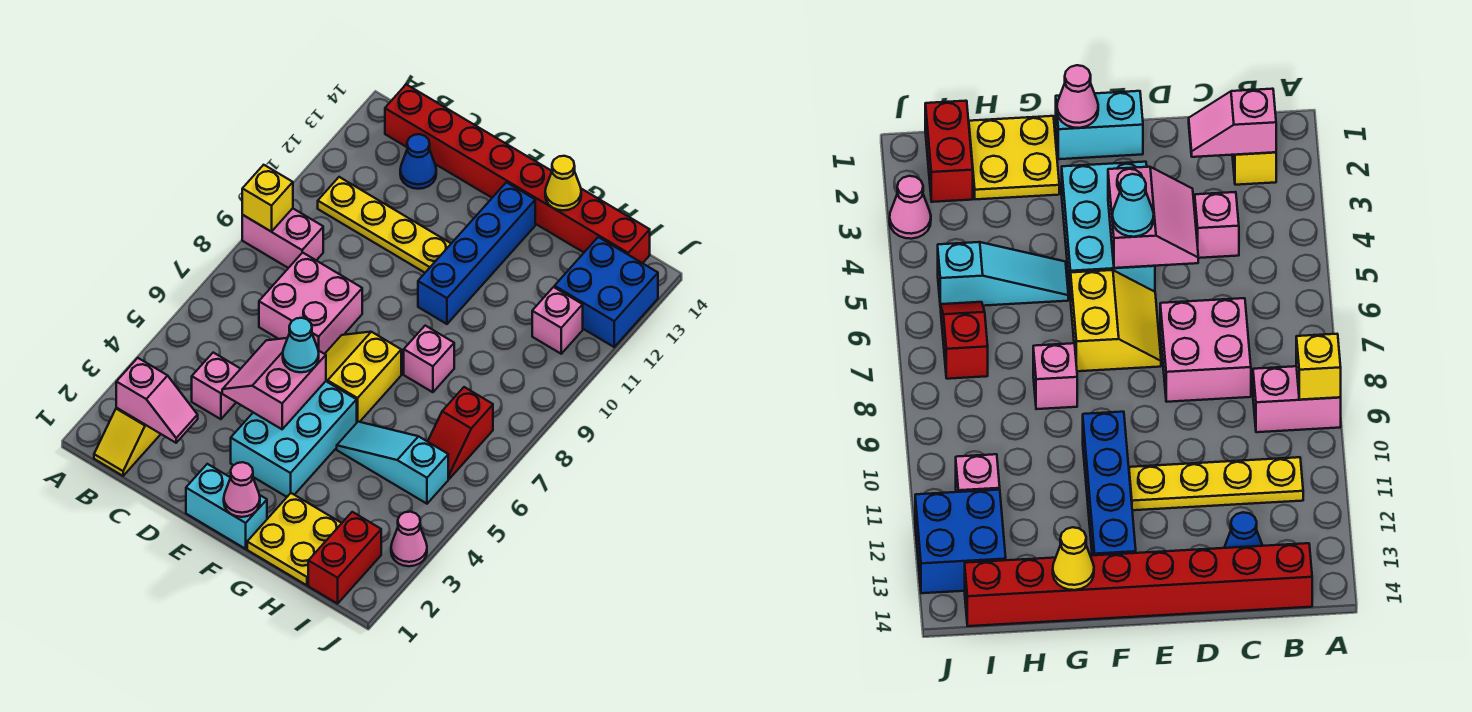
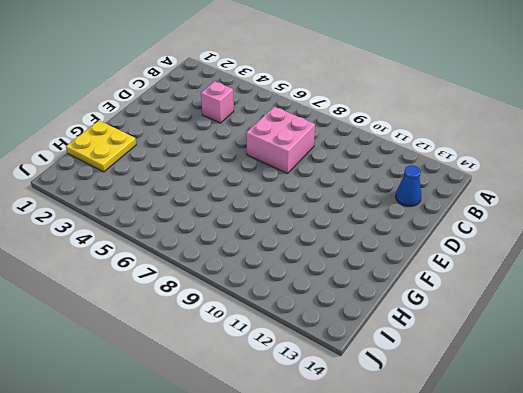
none -> pink 1x2 brick [242,208,323,268]
none -> yellow 1x2 slope [94,408,161,476]
none -> yellow 1x4 plate [318,177,451,273]

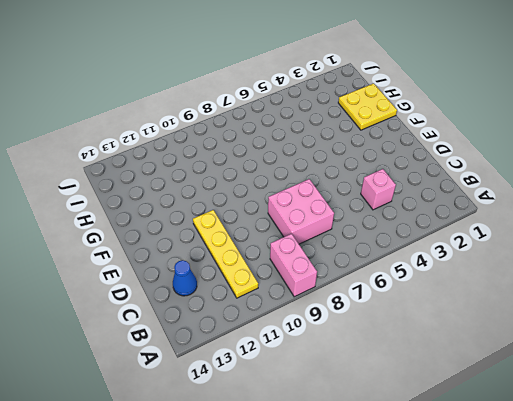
none -> yellow 1x2 slope [94,408,161,476]
none -> red 1x8 brick [385,84,650,263]
none -> cyan 1x2 brick [186,464,267,549]

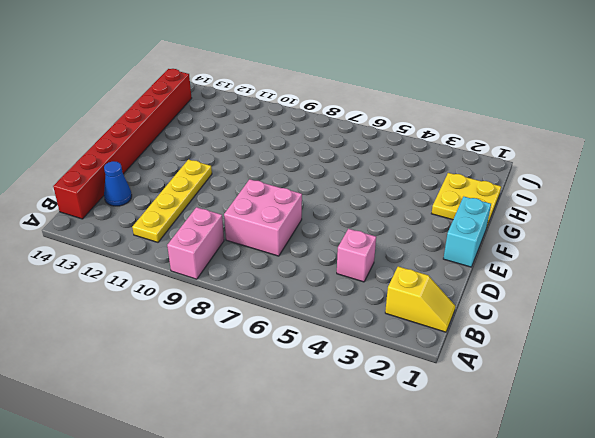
none -> cyan 2x3 brick [231,381,357,497]
none -> yellow 2x2 slope [325,332,401,422]
none -> blue 1x4 brick [418,182,535,324]

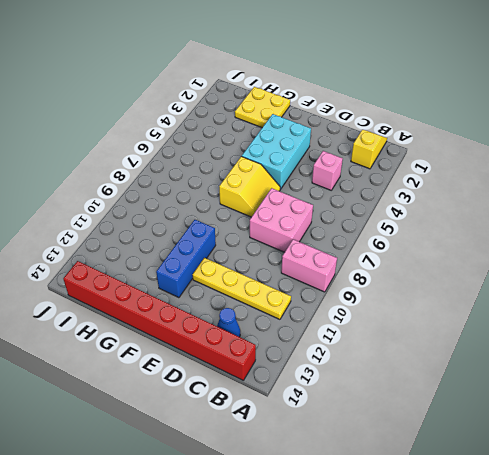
blue 1x3 brick [156,220,216,298] -> blue 1x4 brick [418,182,535,324]
none -> cyan 1x2 brick [186,464,267,549]
none -> cyan 1x3 slope [337,422,448,504]
none -> pink 1x1 brick [404,326,454,392]

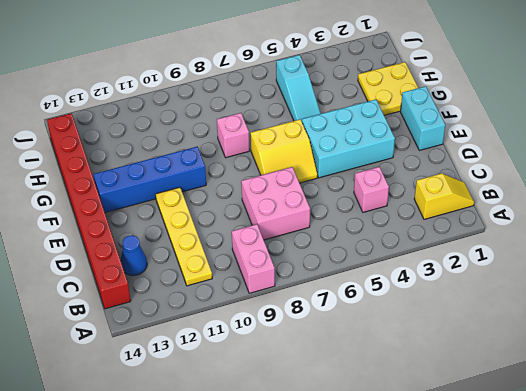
none -> red 1x2 brick [308,512,381,604]
none -> red 1x2 slope [428,387,493,479]
none -> pink 1x1 brick [532,287,583,354]

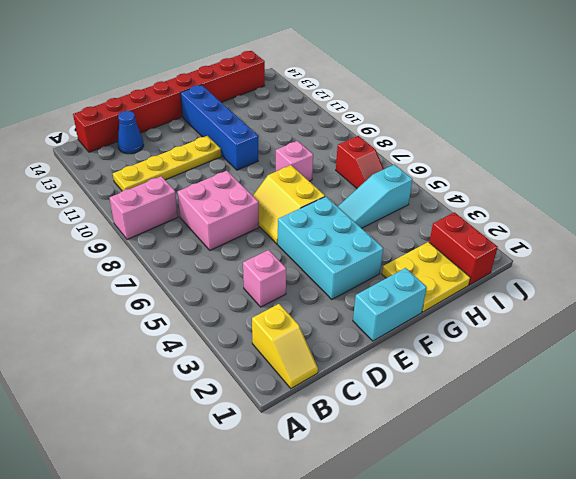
none -> pink 1x1 brick [532,287,583,354]
none -> blue 2x2 brick [555,237,658,347]
none -> pink 1x1 cone [391,512,427,566]

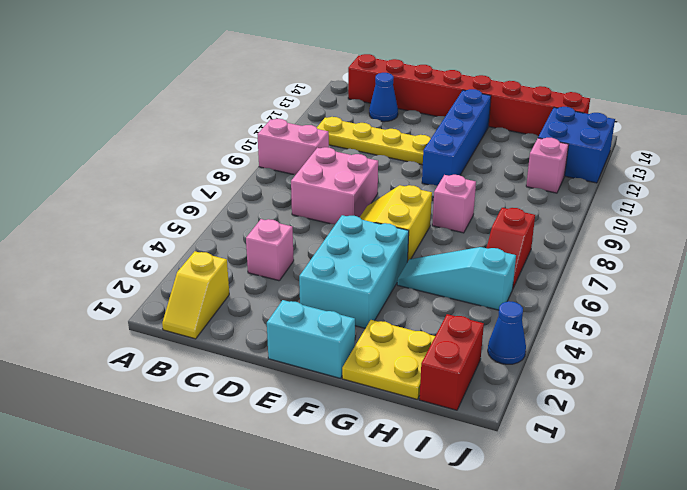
blue 1x1 cone [488,301,526,364] -> pink 1x1 cone [391,512,427,566]
none -> yellow 1x1 brick [242,165,293,232]
none -> pink 1x2 slope [116,358,198,443]
none -> pink 2x2 slope [222,338,326,429]

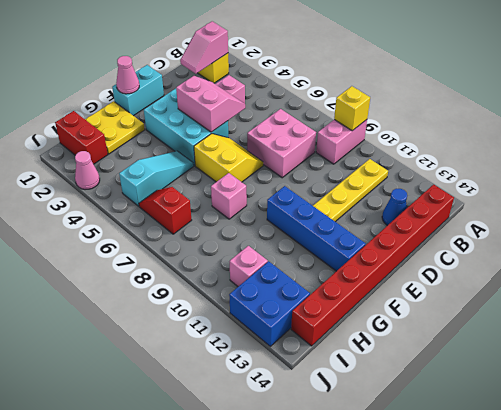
none -> yellow 1x1 cone [545,156,581,210]
none -> cyan 1x1 cone [283,318,319,372]

